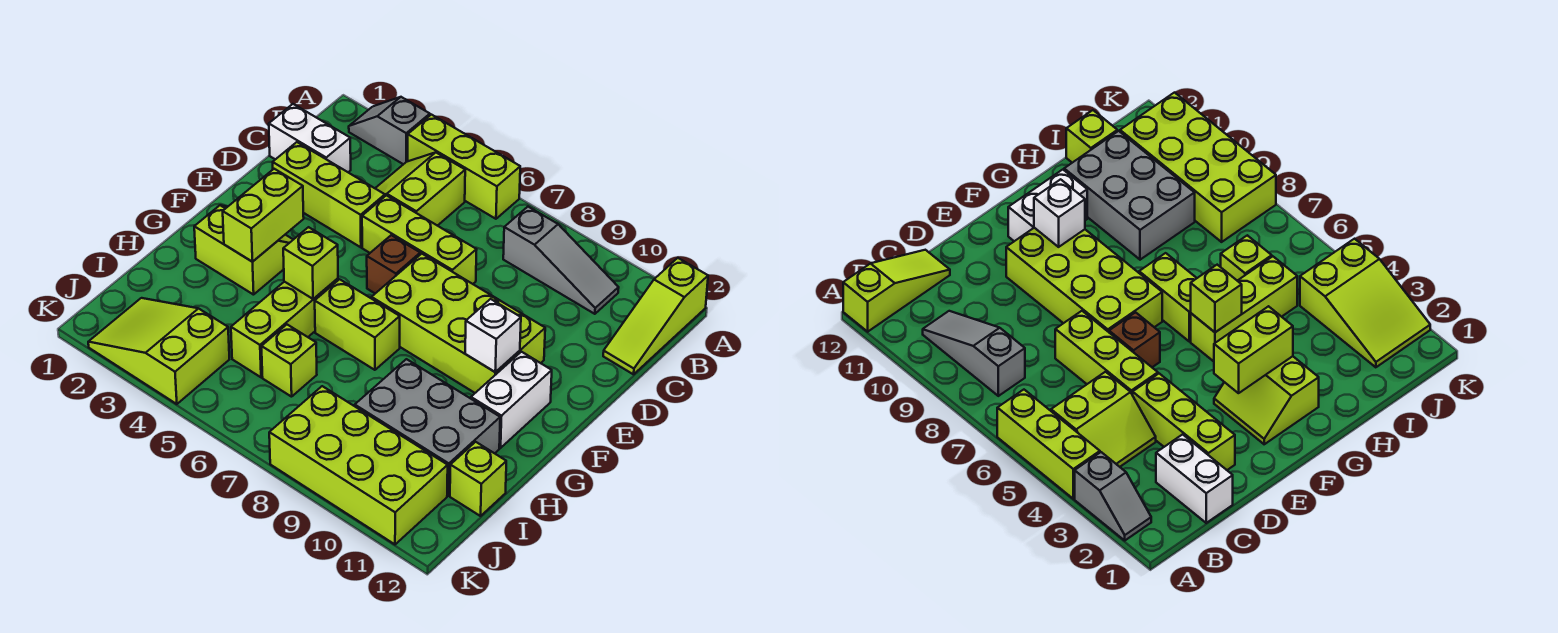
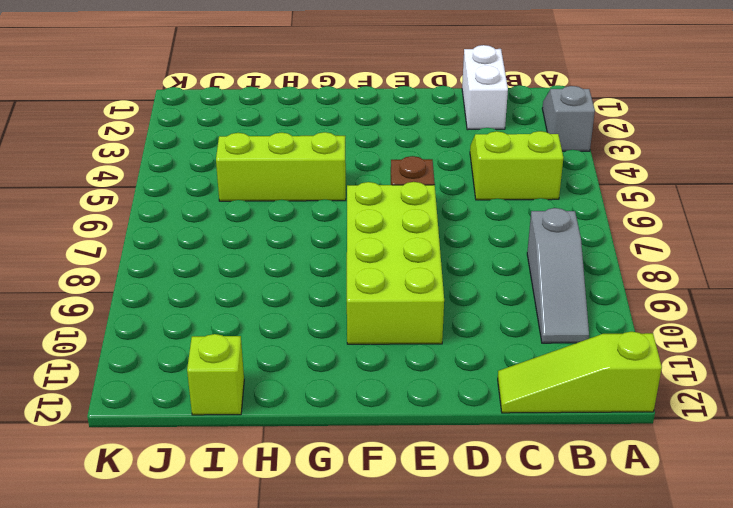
none -> lime 1x3 brick [408,115,520,219]
none -> lime 1x3 brick [273,142,385,247]
none -> lime 1x3 brick [362,195,477,284]

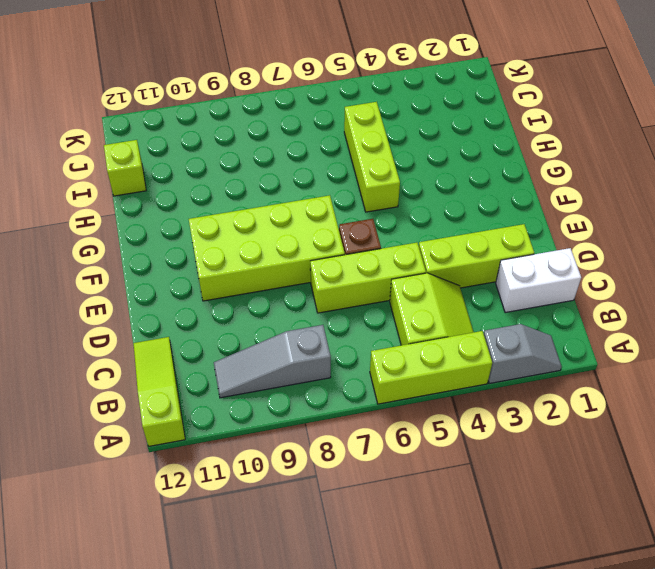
none -> lime 2x2 slope [194,205,293,295]
none -> white 1x2 brick [471,352,552,448]
none -> lime 1x2 brick [315,279,400,370]

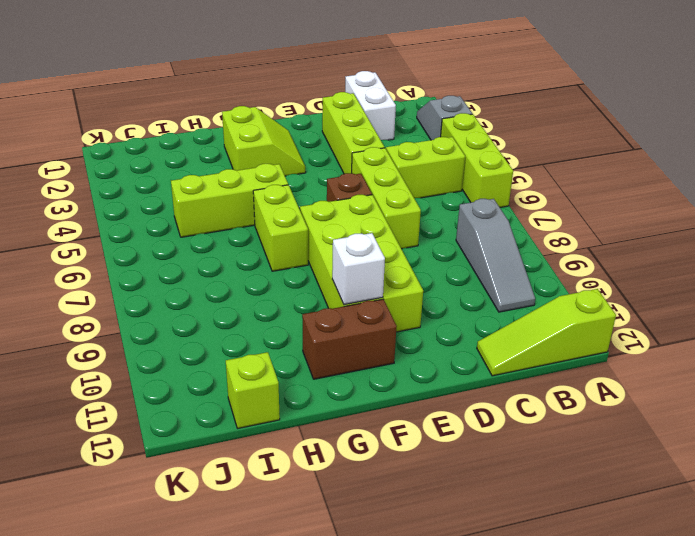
brown 1x2 brick [302,299,397,379] -> white 1x2 brick [471,352,552,448]
none -> grey 2x3 brick [355,359,500,496]
none -> lime 1x1 brick [262,325,317,397]
none -> lime 2x3 slope [88,298,229,404]

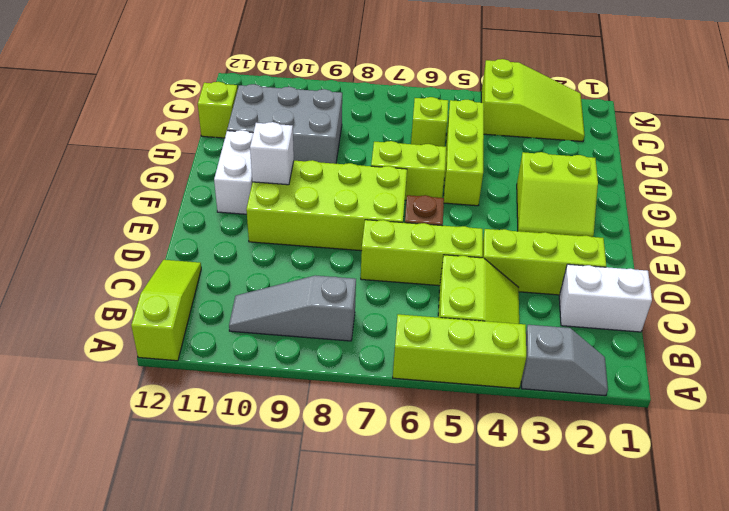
none -> lime 2x4 brick [269,386,448,544]
none -> lime 1x2 brick [223,169,304,262]
none -> lime 1x1 brick [283,227,338,299]

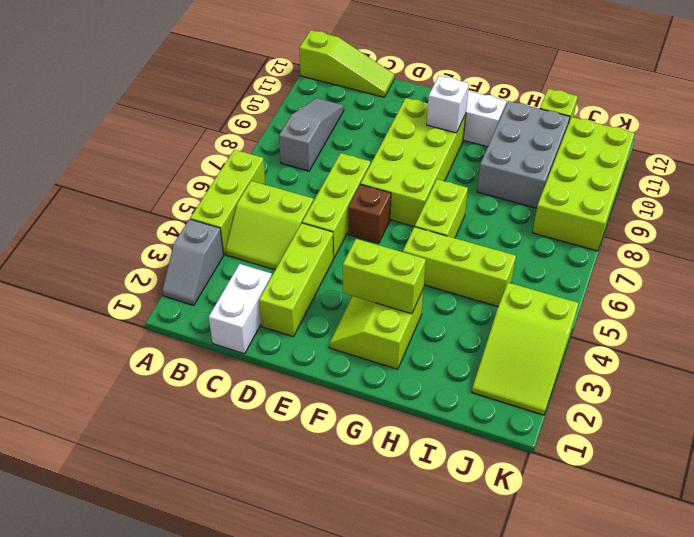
none -> lime 1x1 brick [262,325,317,397]
none -> lime 1x1 brick [283,227,338,299]

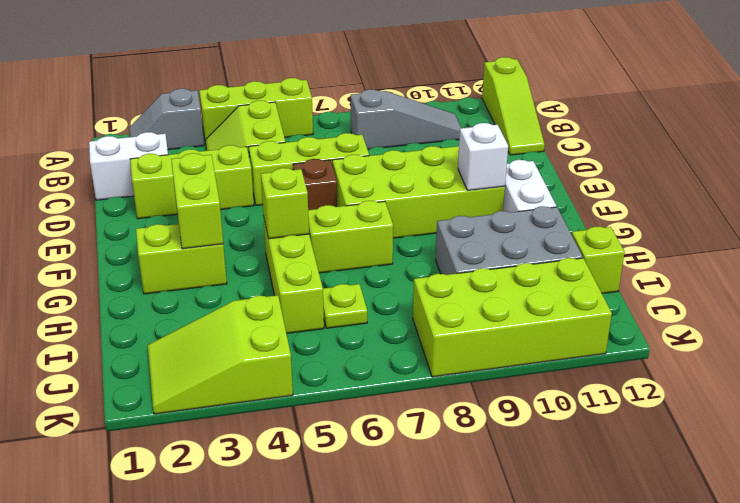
lime 1x1 plate [323,284,367,328] -> lime 1x1 brick [262,325,317,397]

